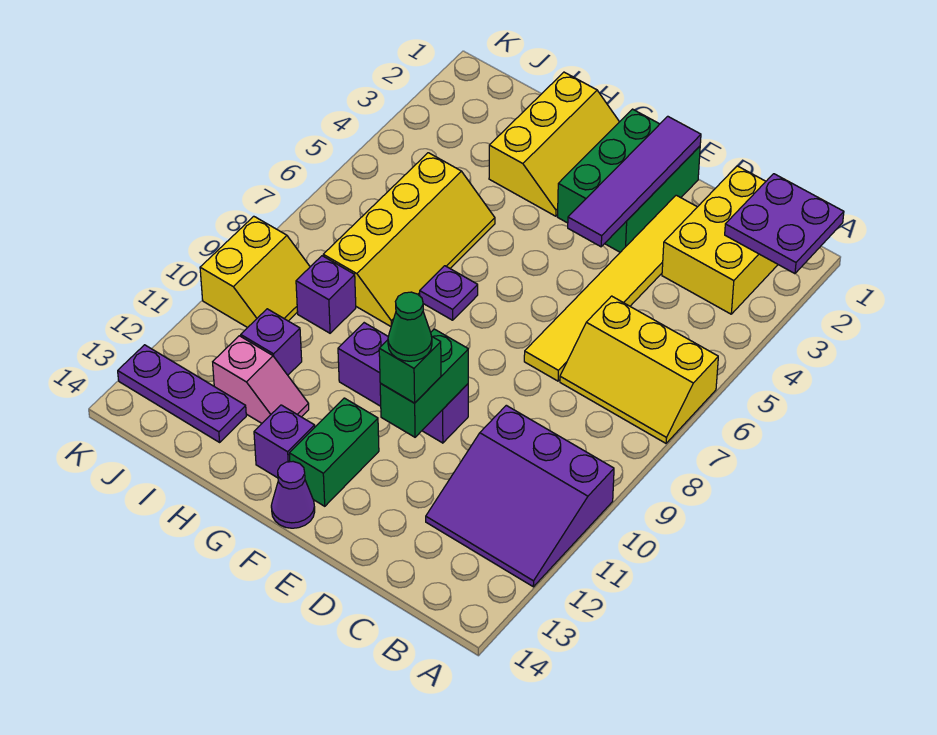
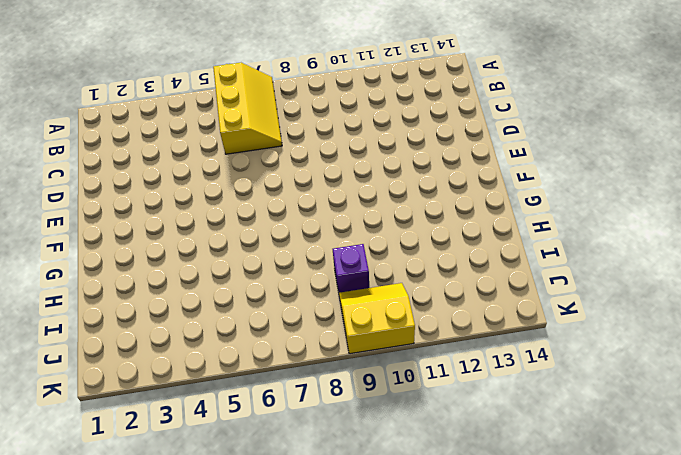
none -> purple 3x3 slope [426,405,614,587]
none -> yellow 2x3 brick [662,166,778,314]
none -> yellow 1x6 tile [524,195,697,381]

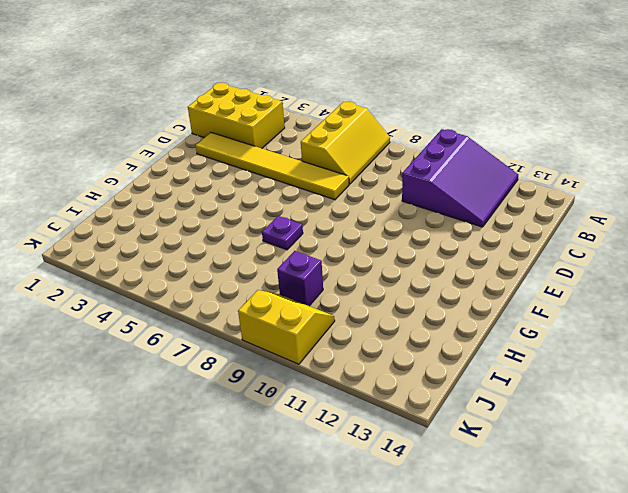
none -> green 2x3 brick [558,109,700,252]
none -> purple 1x3 brick [338,323,468,443]
none -> green 1x2 brick [289,398,379,506]

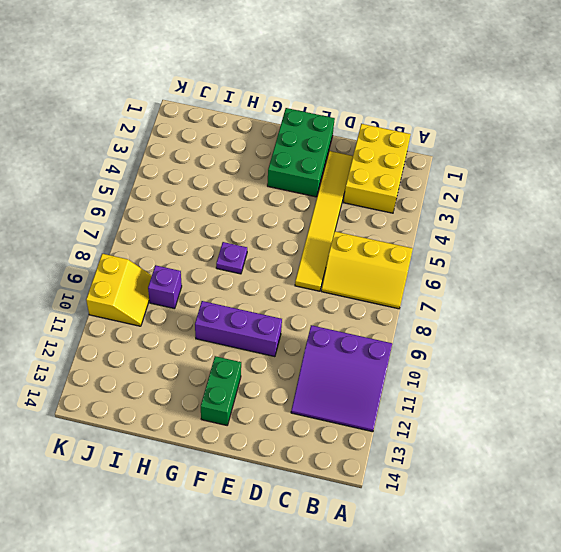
none -> purple 1x1 cone [271,462,315,528]
none -> yellow 2x3 slope [489,72,619,216]
none -> purple 1x1 brick [254,405,315,478]

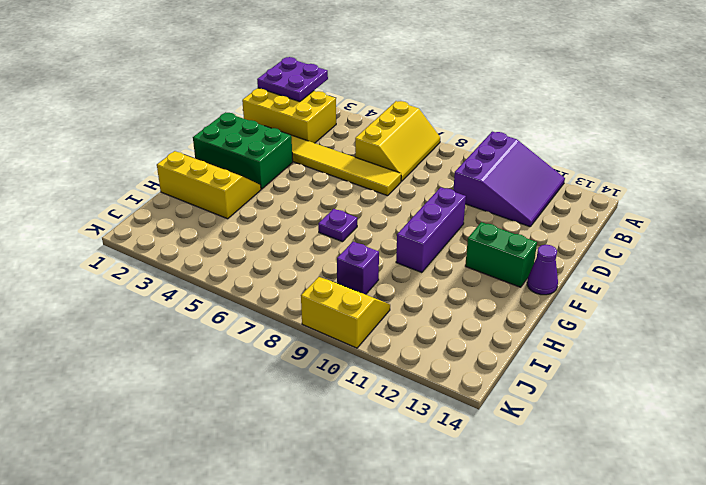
none -> purple 1x1 brick [254,405,315,478]
none -> yellow 2x4 slope [323,153,495,326]
none -> pink 1x2 slope [213,336,309,423]

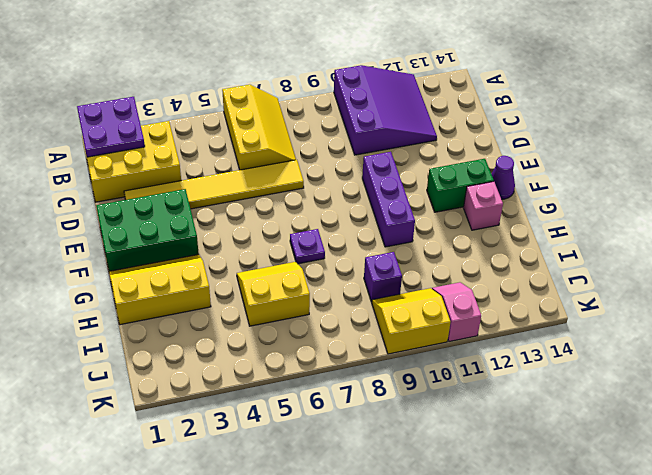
pink 1x1 brick [464,182,503,230] -> purple 1x1 brick [254,405,315,478]
yellow 2x2 slope [237,262,310,326] -> yellow 2x4 slope [323,153,495,326]
pink 1x2 slope [432,282,481,342] -> pink 1x2 slope moved to [213,336,309,423]
none -> purple 1x1 brick [241,309,302,375]
none -> purple 1x3 plate [118,345,246,442]
none -> purple 1x4 tile [568,116,701,247]

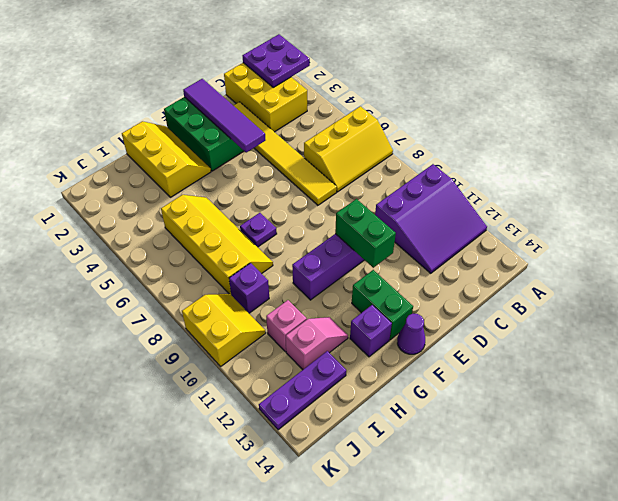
pink 1x1 brick [266,300,307,352] -> purple 1x1 brick [241,309,302,375]
none -> green 1x1 brick [379,337,441,403]
none -> green 1x1 cone [388,292,432,361]

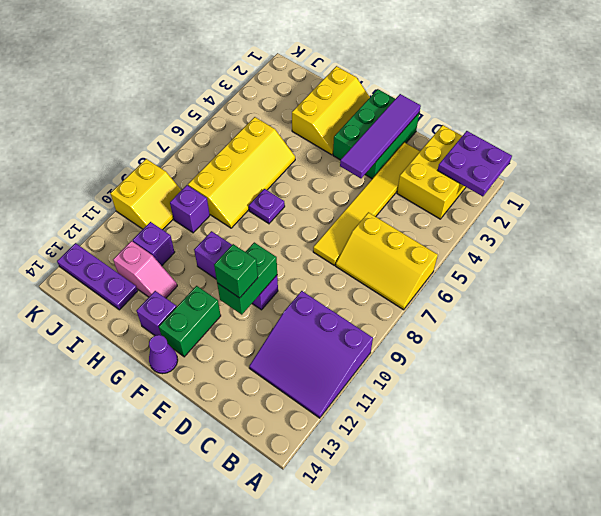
none -> green 1x1 cone [388,292,432,361]

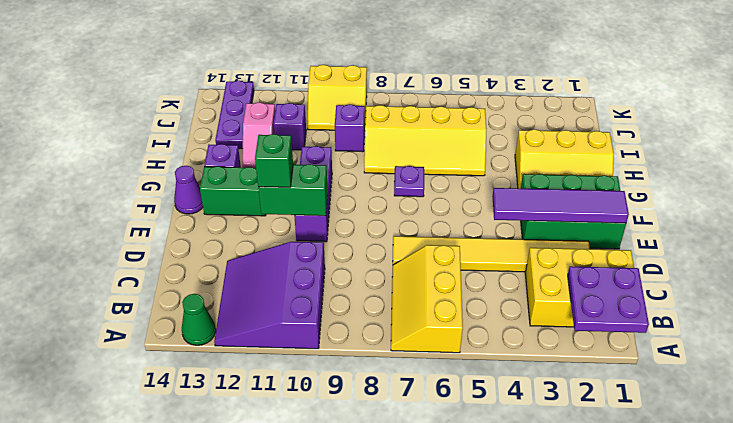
green 1x1 cone [182,294,216,345] -> green 1x1 cone moved to [388,292,432,361]

